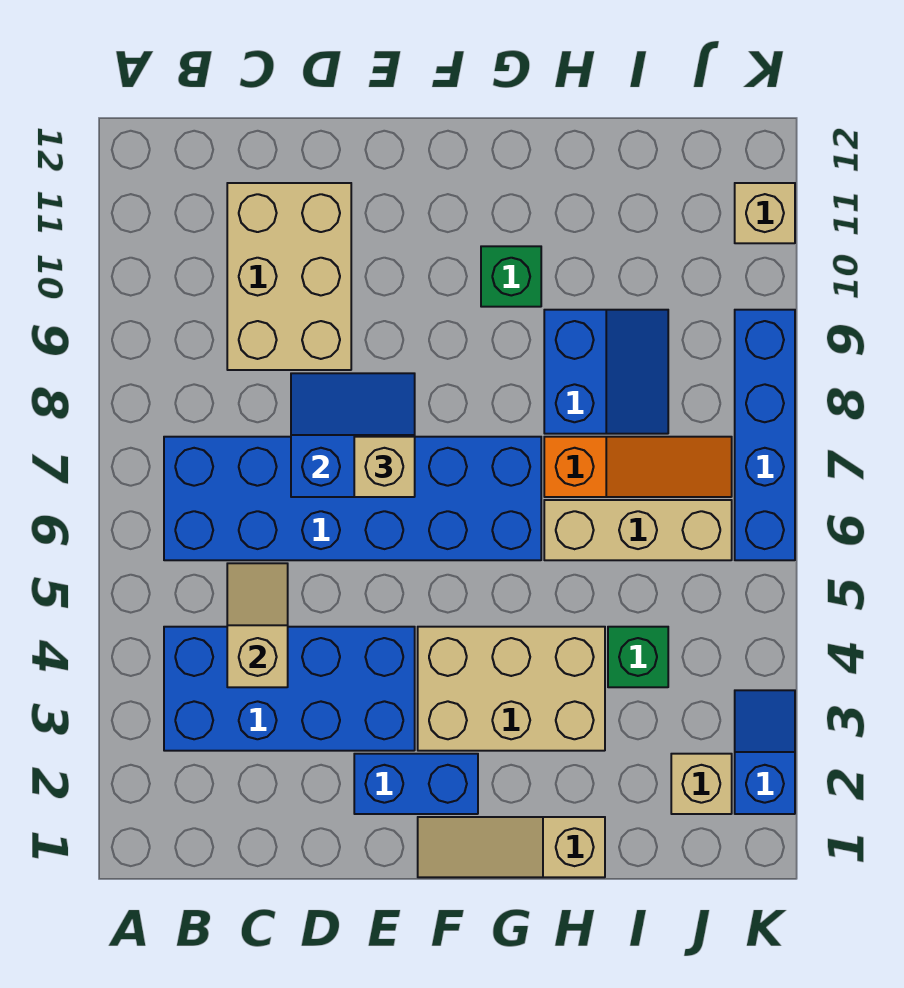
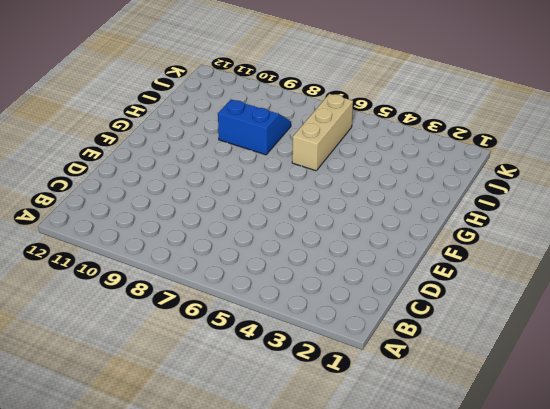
none -> blue 2x4 brick [164,627,415,751]
none -> blue 2x6 brick [164,437,541,560]
none -> tan 2x3 brick [227,183,351,370]

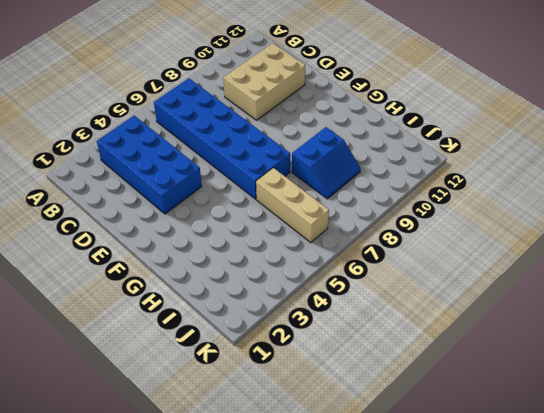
none -> blue 1x2 brick [354,754,478,814]
none -> tan 1x3 slope [418,817,605,877]
none -> tan 2x3 brick [418,627,605,751]

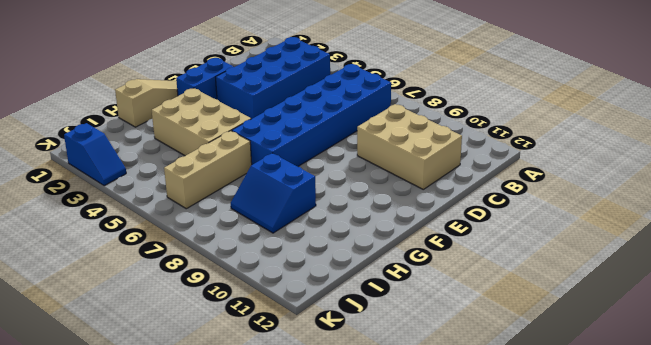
tan 2x3 brick [152,88,251,156] -> tan 2x3 brick turned to [418,627,605,751]
none -> green 1x1 brick [481,246,541,307]
none -> orange 1x3 slope [544,437,732,497]
none -> green 1x1 brick [608,627,668,687]

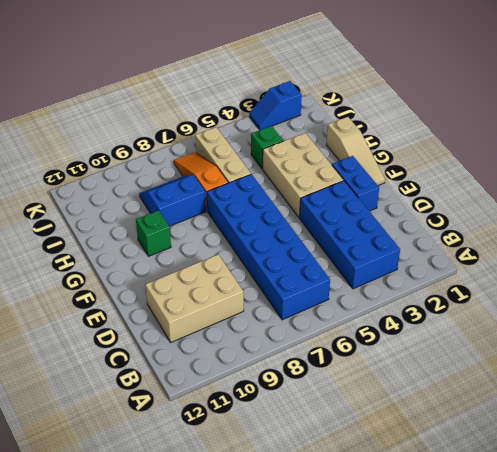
none -> tan 1x1 brick [671,754,732,814]
none -> blue 1x4 brick [735,310,795,560]
none -> tan 1x1 brick [735,183,795,243]

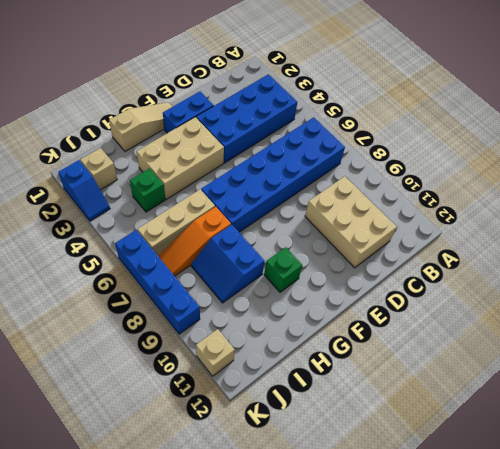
none -> tan 1x2 slope [227,563,288,687]
none -> blue 2x2 slope [291,373,415,497]
none -> tan 1x1 brick [354,437,415,497]

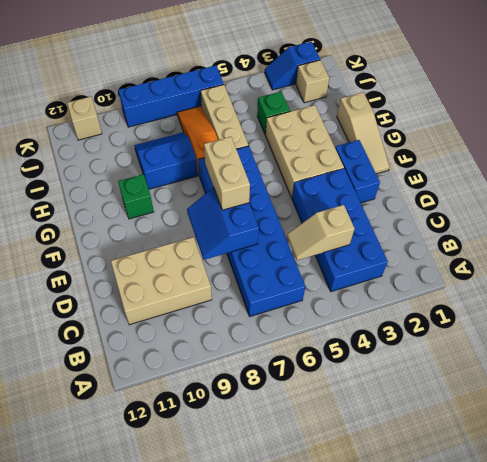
tan 1x2 brick [204,137,250,210] -> tan 1x1 brick [354,437,415,497]

